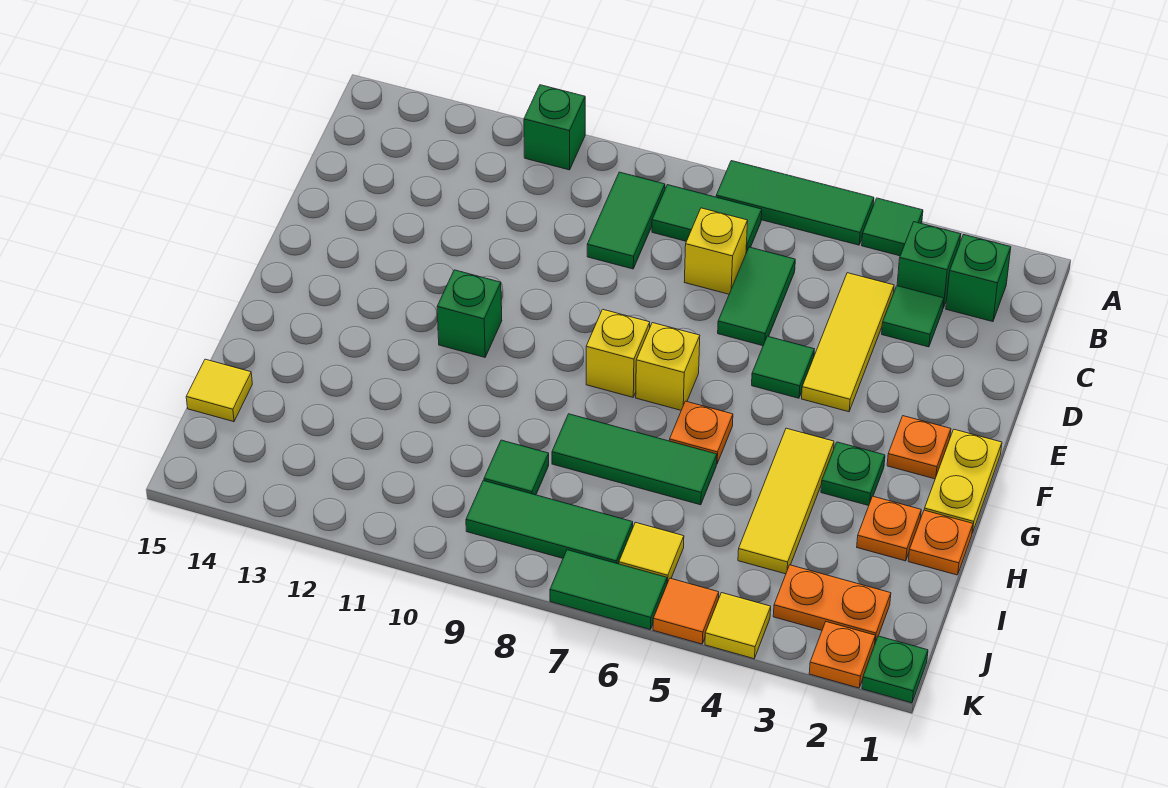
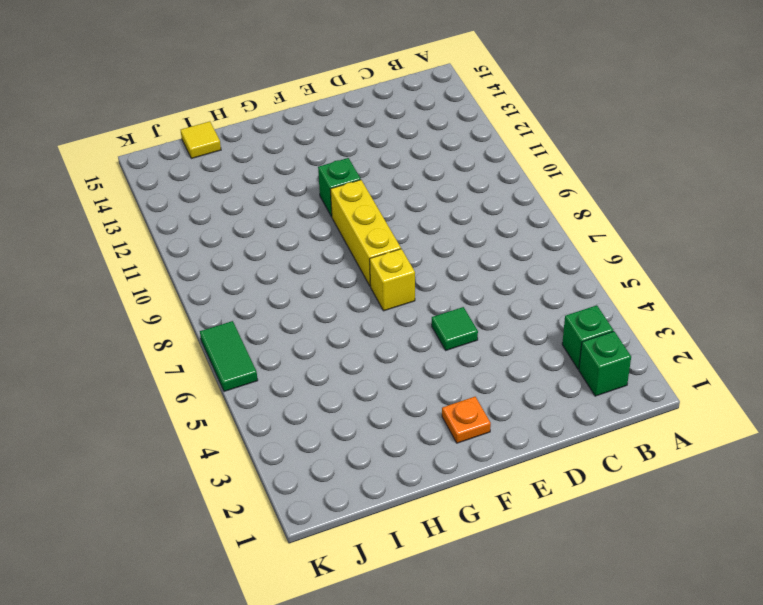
yellow 1x3 brick [331,180,401,286] -> yellow 1x1 brick [586,309,650,397]
none -> green 1x1 tile [862,198,923,256]
none -> green 1x3 tile [716,161,874,245]
none -> green 1x1 brick [524,85,585,170]
none -> green 1x2 tile [652,185,762,252]

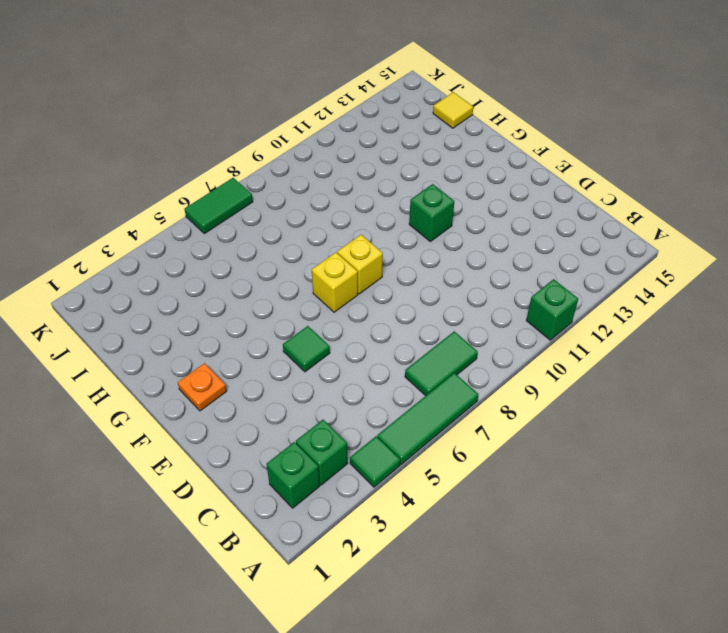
none -> green 1x2 tile [587,172,665,269]
none -> green 1x1 tile [882,286,944,347]
none -> yellow 1x3 tile [802,273,894,412]
none -> green 1x2 tile [718,247,795,346]

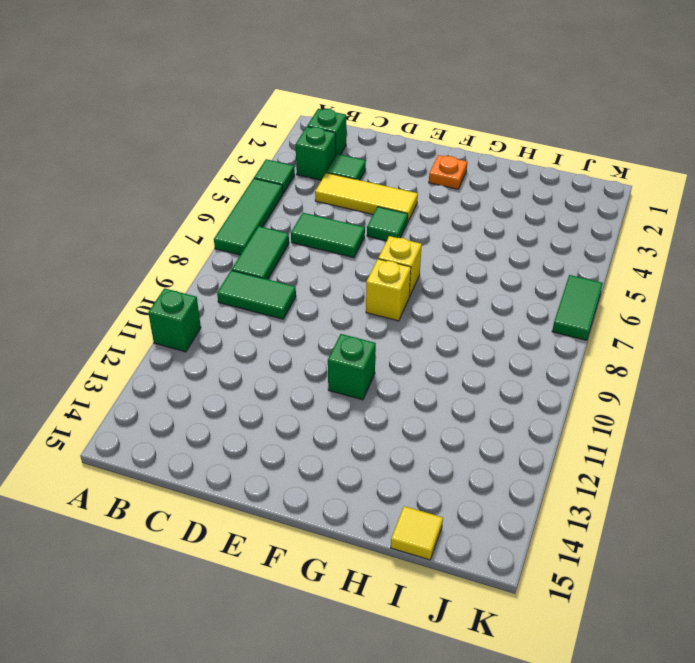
none -> yellow 1x1 brick [685,208,748,294]
none -> yellow 1x2 plate [924,429,1002,533]
none -> green 1x1 plate [821,442,885,506]
none -> yellow 1x3 tile [738,428,834,574]

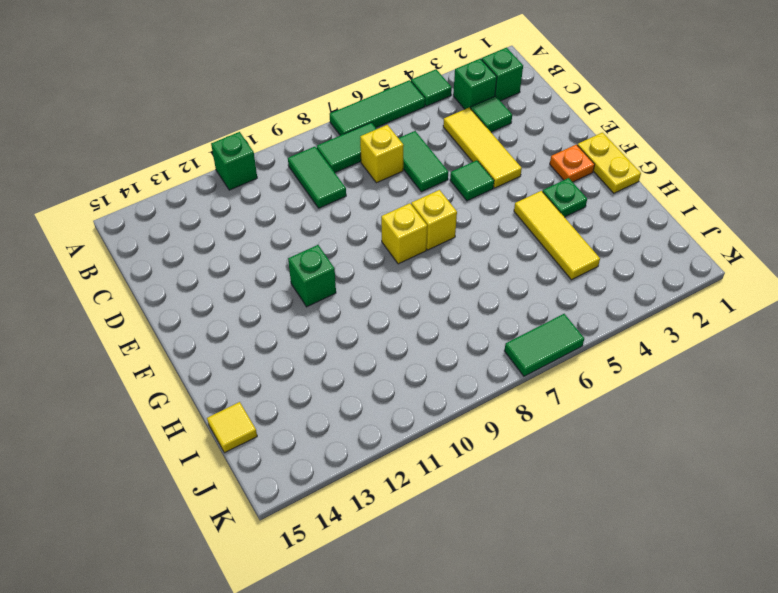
none -> orange 1x1 plate [670,401,733,463]
none -> orange 1x1 plate [908,510,973,575]
none -> orange 1x1 plate [857,496,921,561]
none -> green 1x3 tile [552,414,717,505]

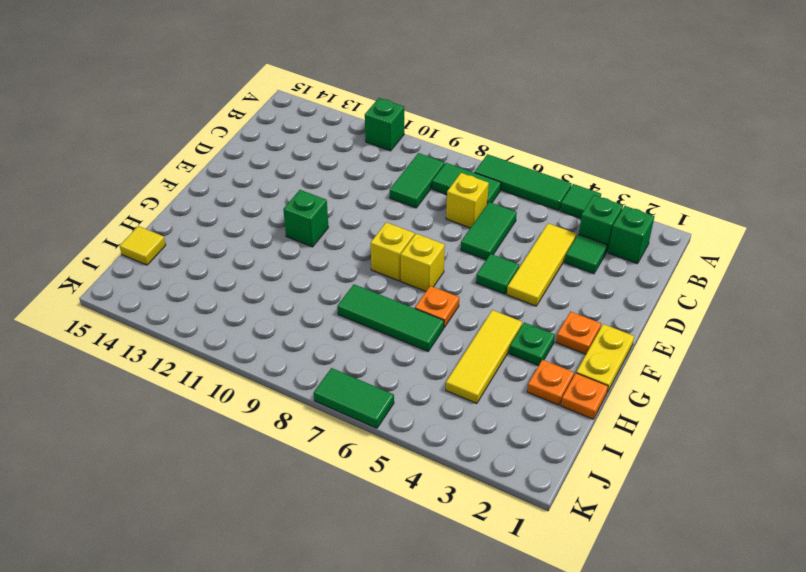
none -> green 1x1 tile [484,440,549,495]
none -> orange 1x2 plate [773,565,891,642]
none -> yellow 1x1 tile [619,522,684,583]
none -> green 1x3 tile [466,481,633,564]

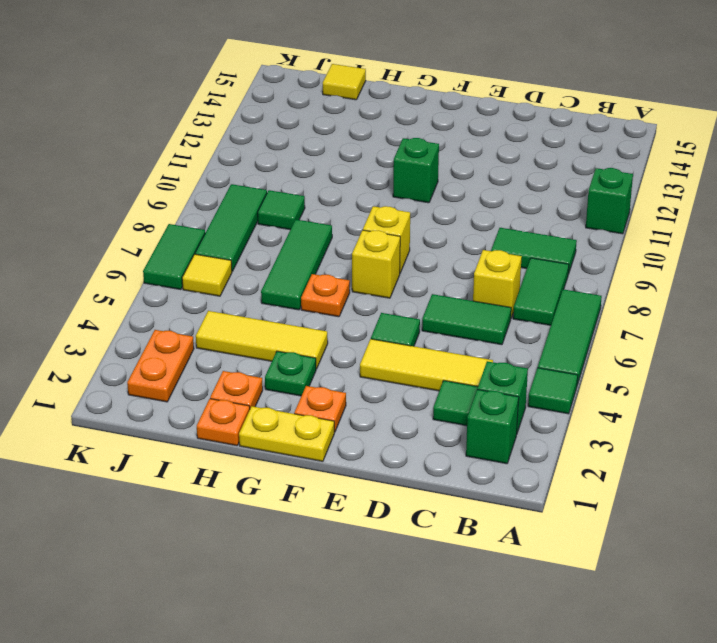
none -> green 1x1 plate [862,636,928,703]
none -> orange 1x1 plate [809,622,875,688]
none -> yellow 1x1 tile [705,593,771,659]
none -> orange 1x1 tile [653,578,719,644]

